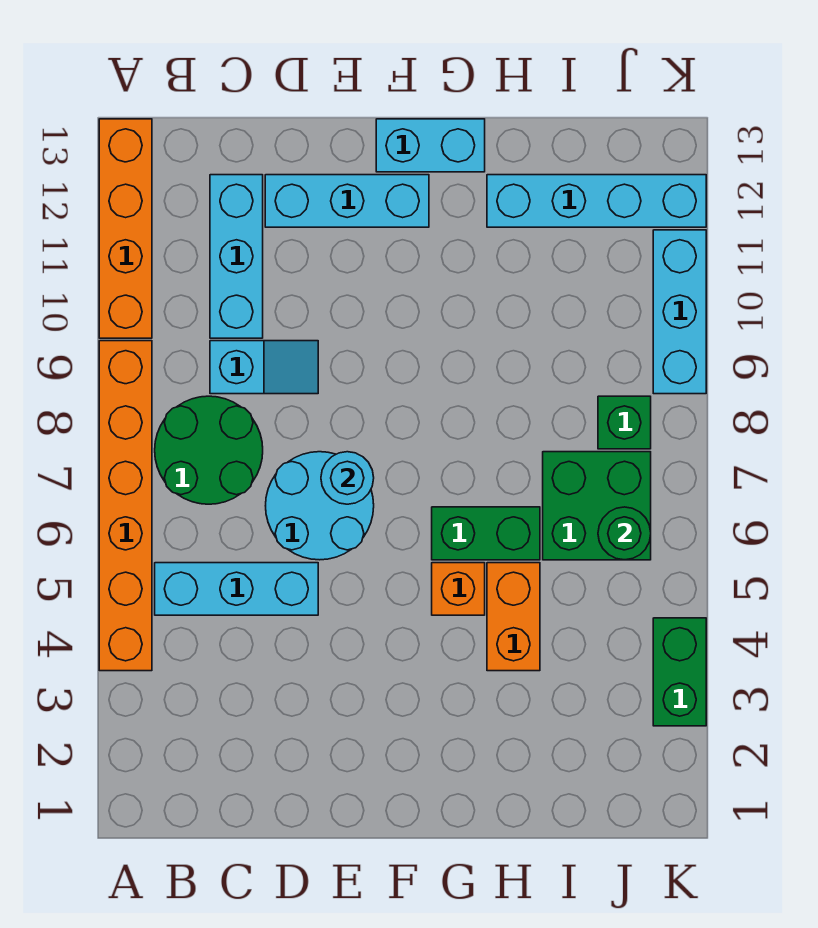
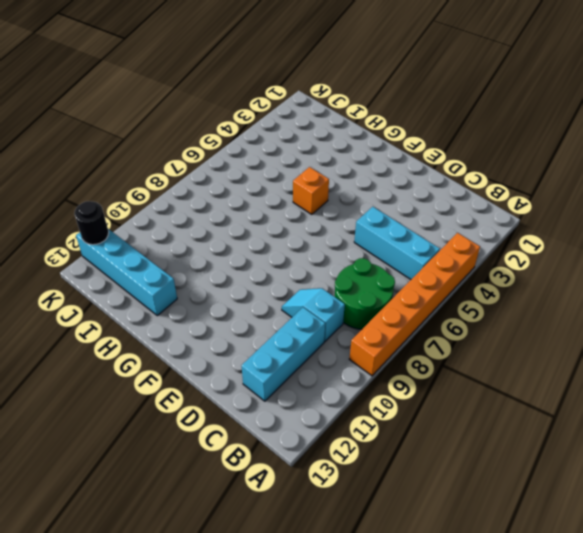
black 1x1 round brick [75,201,109,245] -> none
none -> orange 1x4 brick [99,119,152,338]
none -> cyan 2x2 round brick [266,452,374,560]
none -> cyan 1x3 brick [265,175,429,227]

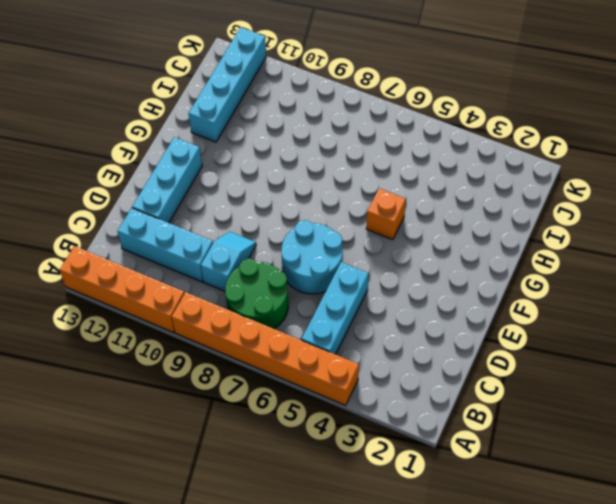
none -> cyan 1x2 brick [376,119,485,172]
none -> green 1x2 brick [432,507,540,560]
none -> orange 1x2 brick [487,563,540,671]

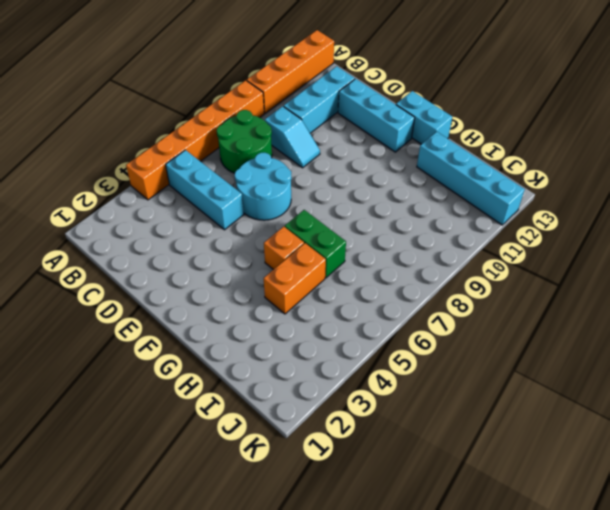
none -> green 2x2 brick [543,452,651,560]
none -> green 1x1 brick [598,396,651,449]
none -> green 1x2 brick [653,618,706,726]

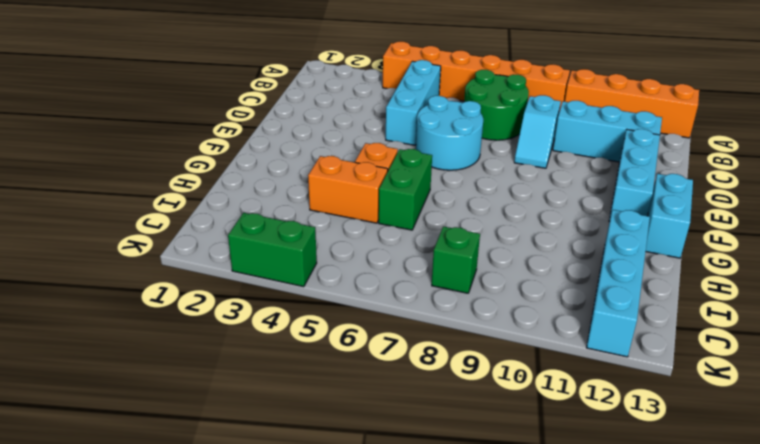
none -> green 2x2 brick [543,452,651,560]
none -> cyan 1x3 brick [653,230,706,394]
none -> cyan 1x1 round brick [321,452,374,504]

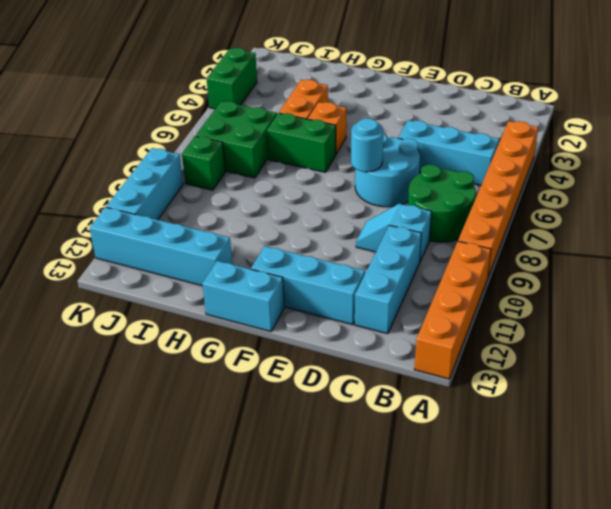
none -> green 1x1 round brick [598,507,651,560]

